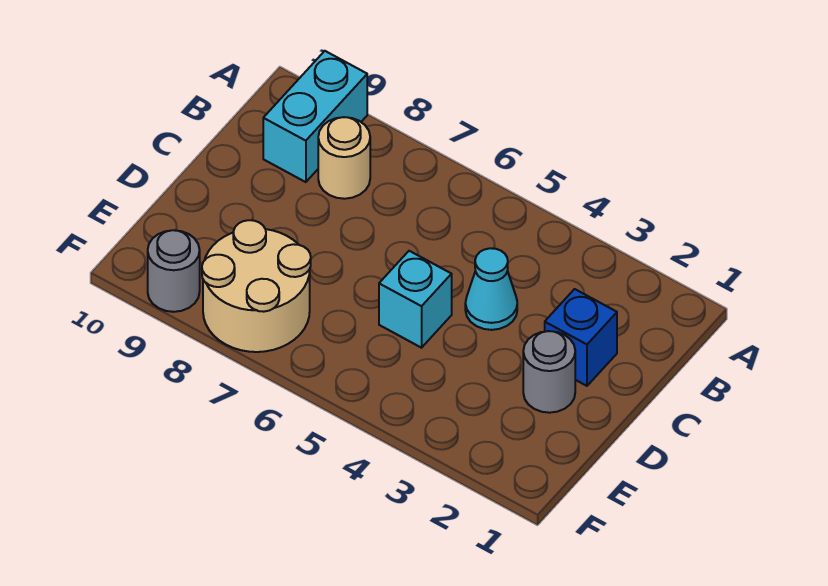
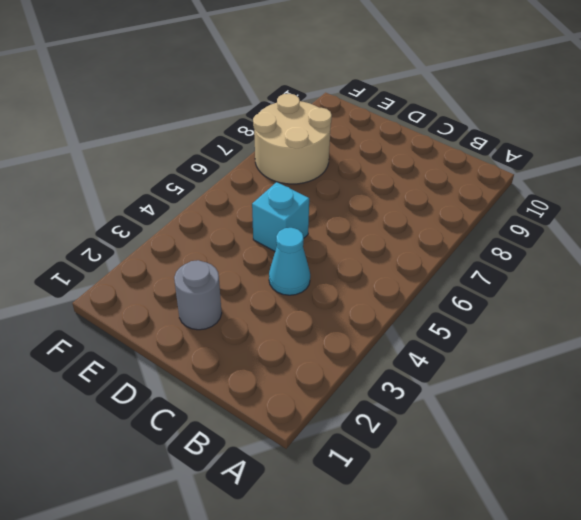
none -> cyan 1x2 brick [263,51,367,182]
none -> tan 1x1 round brick [318,117,370,199]

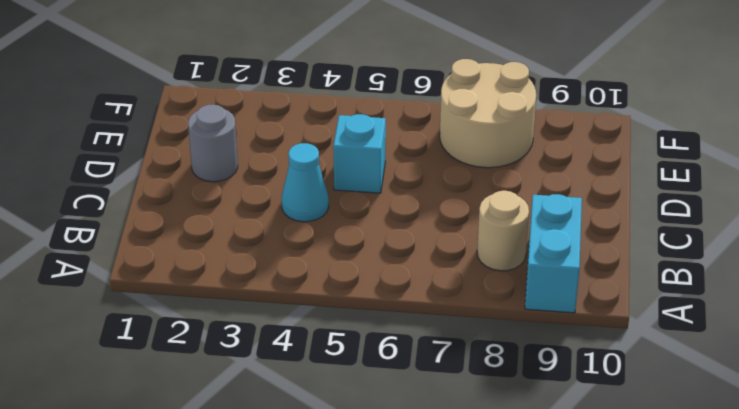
none -> blue 1x1 brick [545,289,617,386]
none -> grey 1x1 round brick [148,230,200,312]

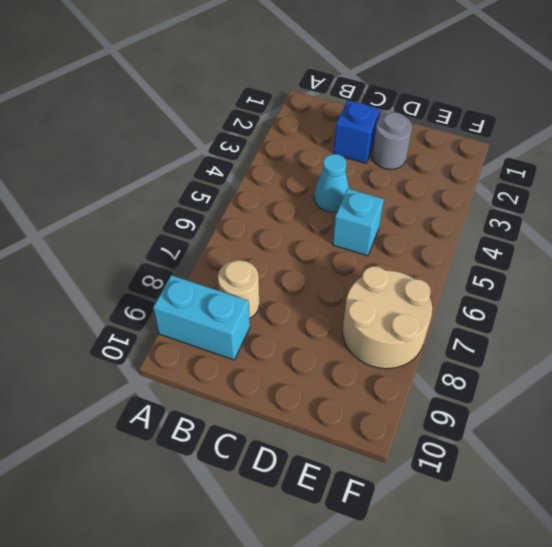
none -> grey 1x1 round brick [148,230,200,312]

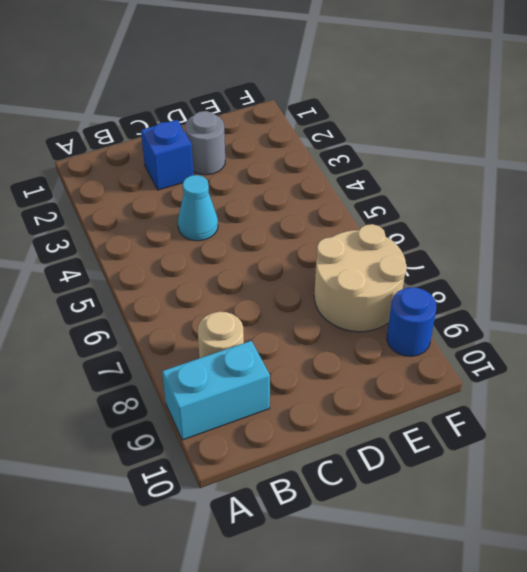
blue 1x1 round brick [387,287,436,356] -> grey 1x1 round brick [148,230,200,312]
none -> cyan 1x1 brick [379,251,452,348]

